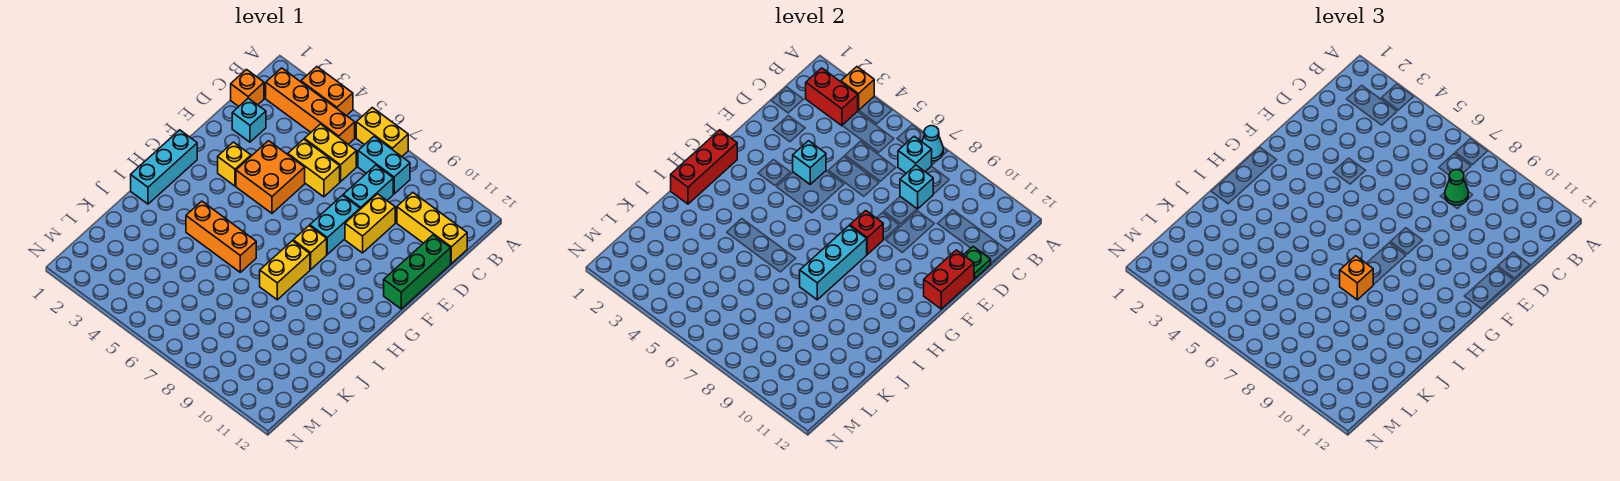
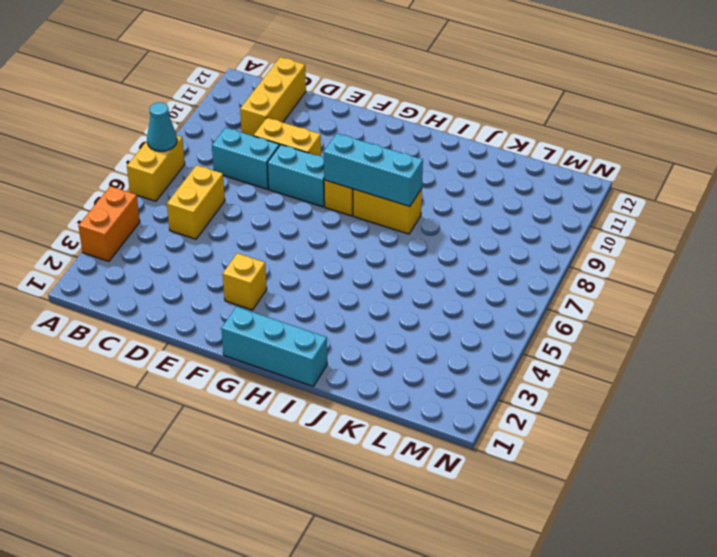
none -> orange 1x4 brick [266,68,355,144]
none -> cyan 1x2 brick [358,136,410,194]
none -> orange 1x1 brick [231,70,264,106]
none -> cyan 1x1 brick [232,98,266,142]

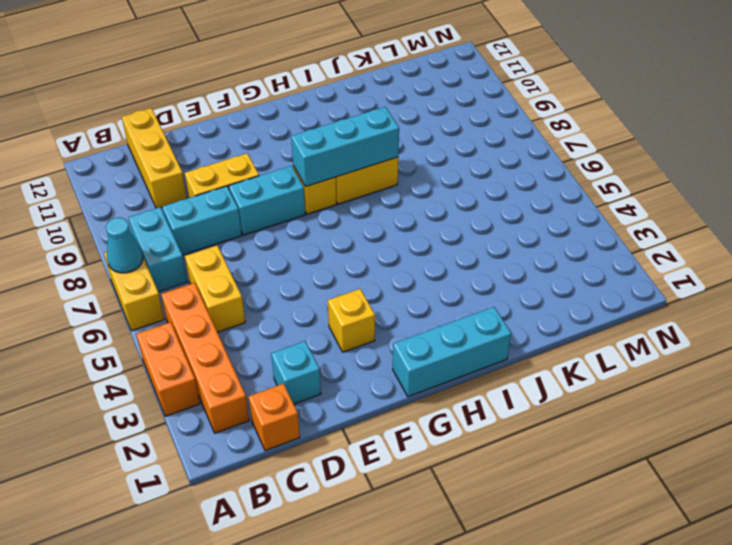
none -> yellow 1x2 brick [288,139,340,197]
none -> green 1x3 brick [384,235,451,309]
none -> orange 2x2 brick [236,141,305,213]
none -> orange 1x3 brick [186,201,256,272]

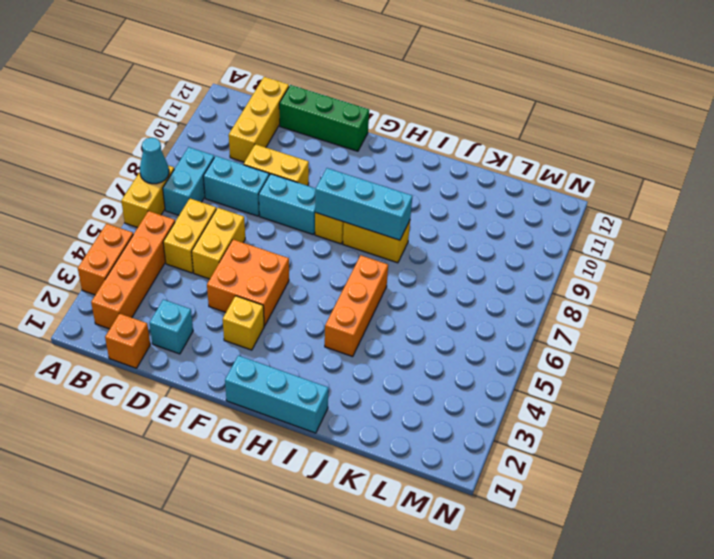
none -> orange 1x1 brick [841,67,874,110]
none -> red 1x2 brick [806,68,858,126]
none -> cyan 1x1 brick [898,136,932,173]
none -> cyan 1x1 brick [900,165,933,209]

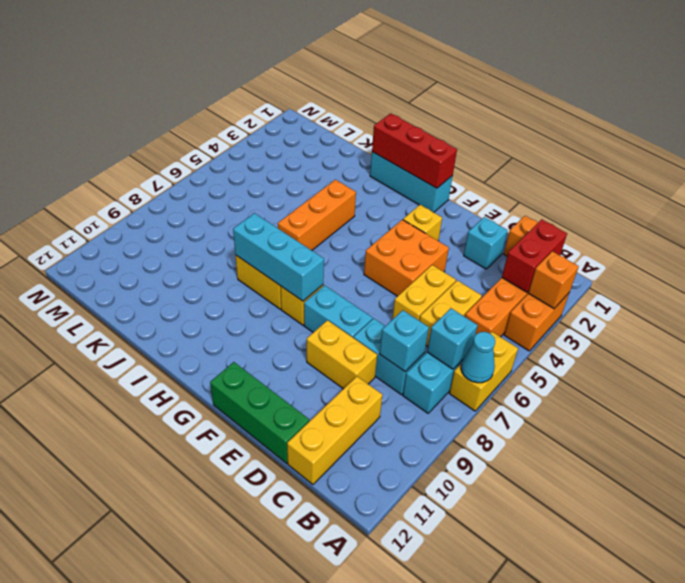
none -> green 1x1 plate [964,246,991,279]
none -> cyan 1x1 brick [793,141,826,184]
none -> red 1x2 brick [924,250,974,309]
none -> red 1x1 brick [850,211,883,254]

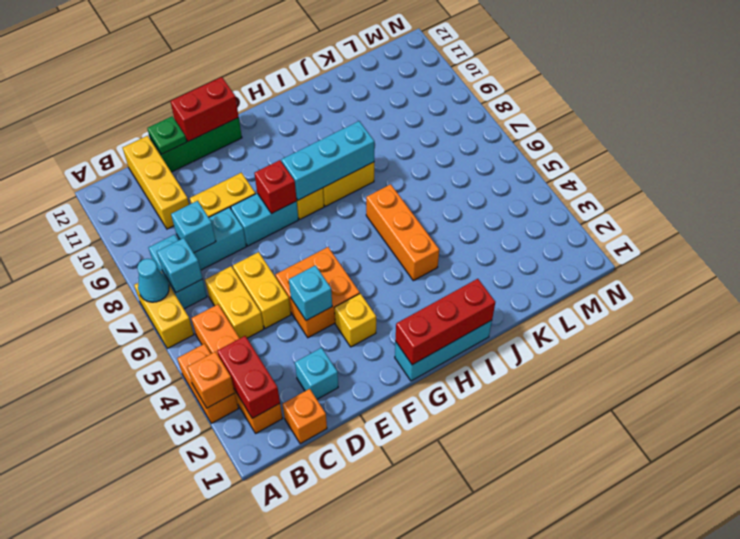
none -> green 1x1 cone [1445,170,1468,205]
none -> orange 1x1 brick [1340,256,1373,300]

